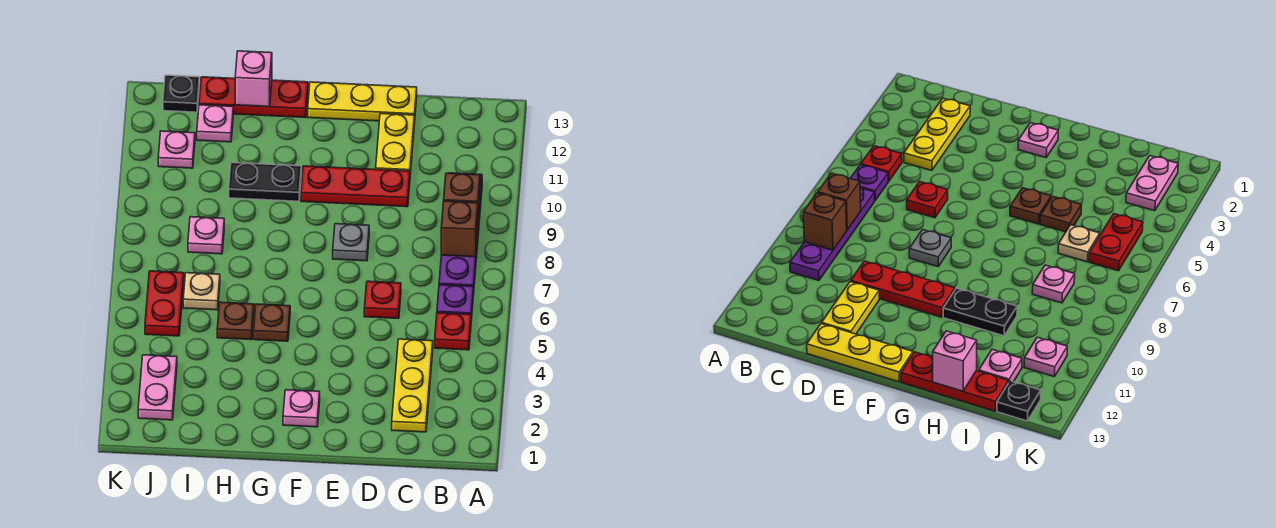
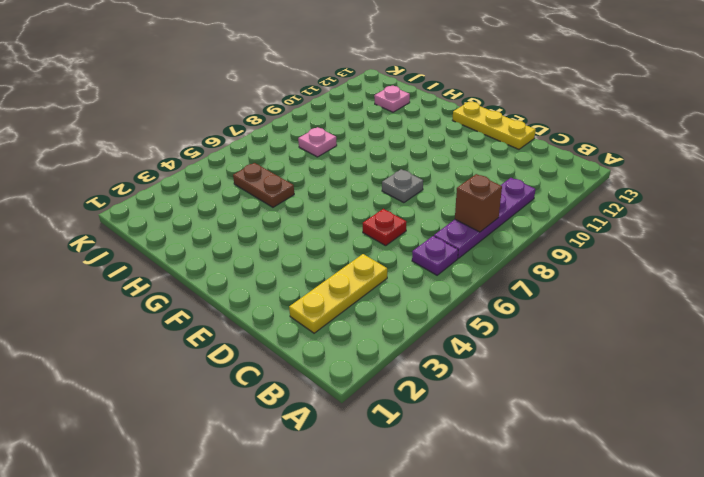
brown 1x2 plate [233,163,294,207] -> brown 1x1 plate [217,302,254,340]
none -> red 1x1 plate [435,313,471,350]
none -> red 1x3 plate [301,166,410,207]
none -> yellow 1x2 plate [376,114,415,174]

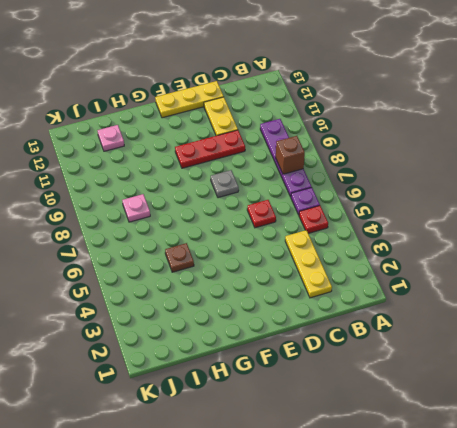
none -> pink 1x1 plate [283,390,320,427]
none -> brown 1x1 plate [254,304,290,341]
none -> black 1x2 plate [229,163,301,201]

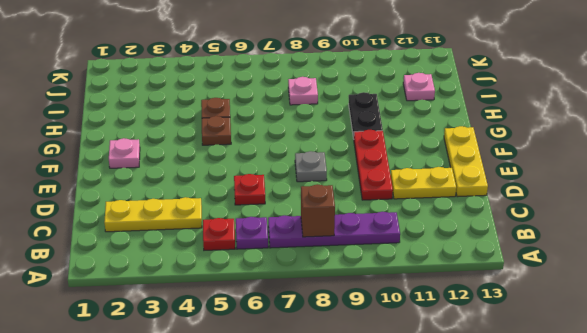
none -> red 1x3 plate [199,77,308,118]
none -> tan 1x1 plate [183,273,220,310]
none -> pink 1x2 plate [138,355,177,420]

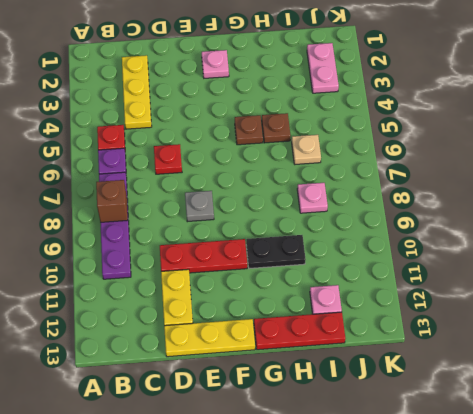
none -> red 1x2 plate [145,271,184,336]
none -> pink 1x1 plate [158,131,195,168]
none -> black 1x1 plate [163,75,199,112]

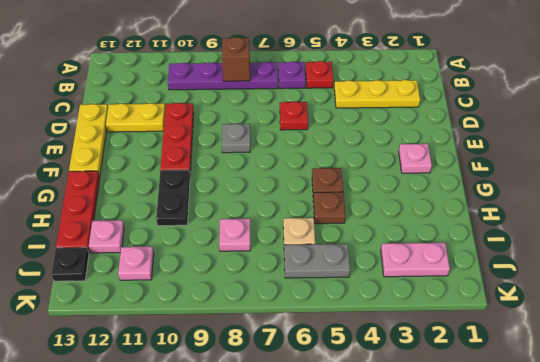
grey 1x2 plate [284,244,350,278] -> red 1x2 plate [145,271,184,336]
none -> brown 1x1 brick [444,173,480,224]
none -> pink 1x1 brick [235,51,272,107]

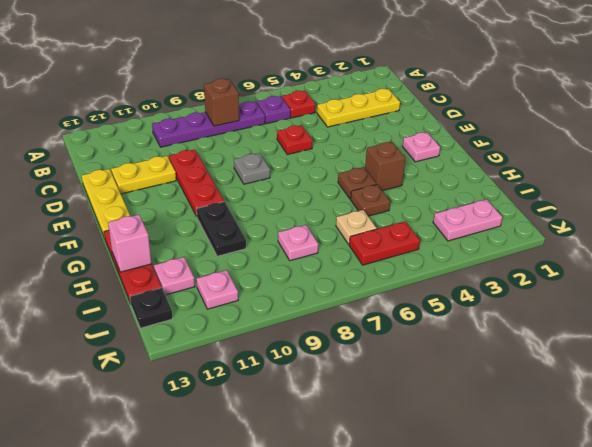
brown 1x1 brick [365,142,406,191] -> brown 1x1 brick moved to [444,173,480,224]

